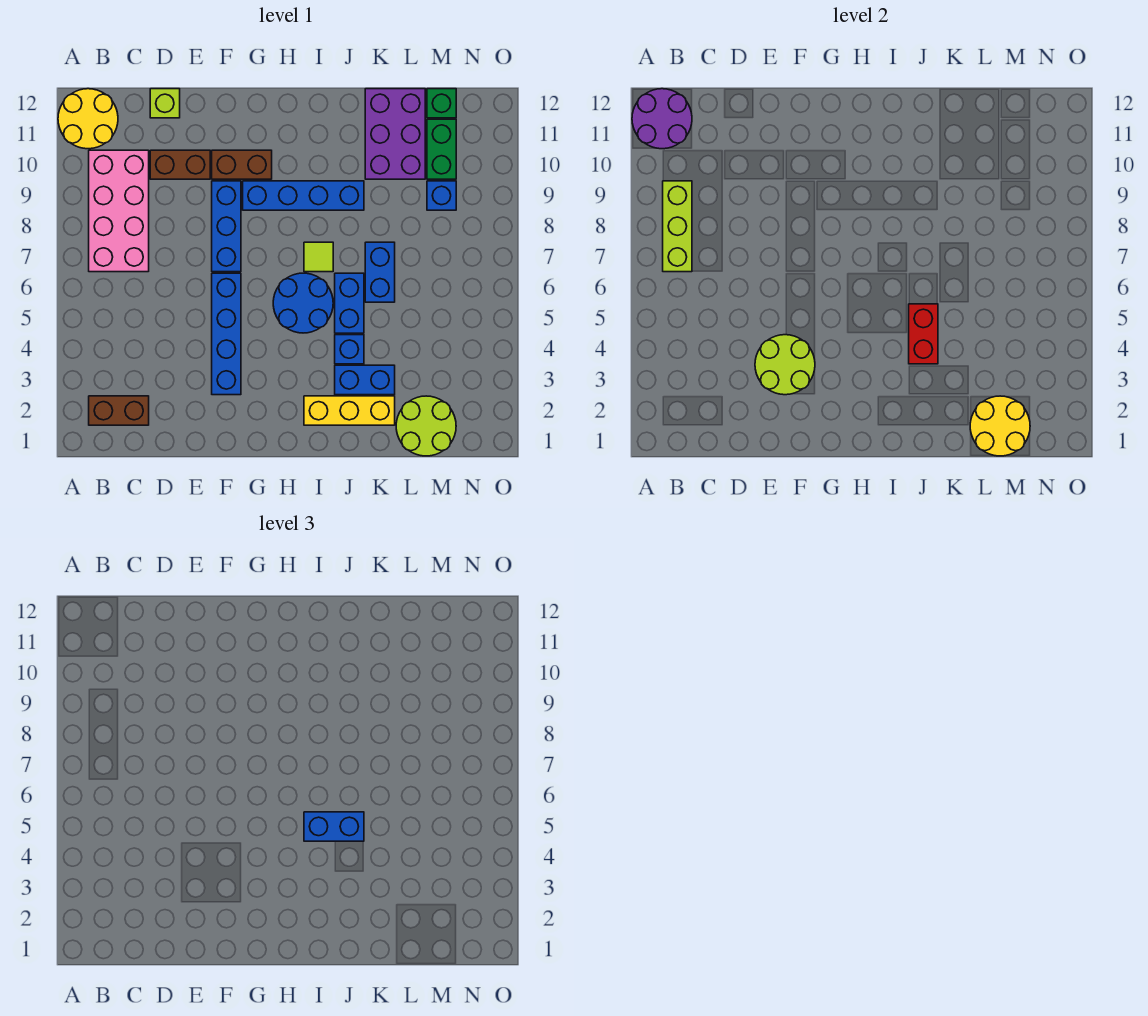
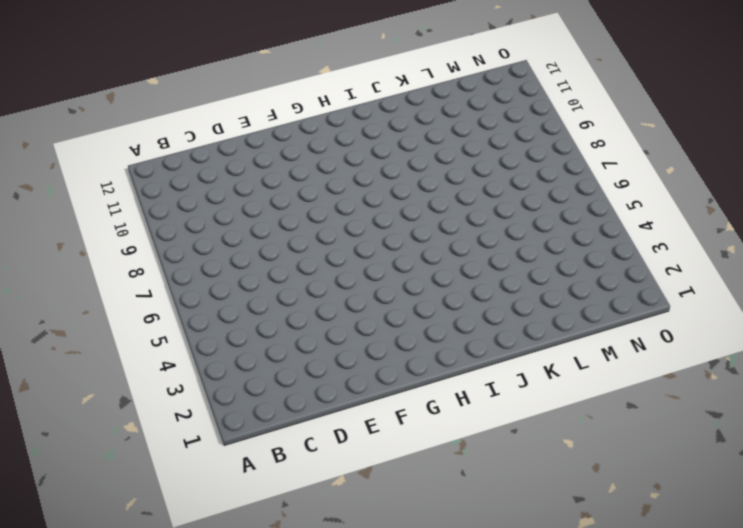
none -> yellow 2x2 round brick [58,89,118,149]
none -> brown 1x2 brick [89,396,149,425]
none -> pink 2x4 brick [89,150,149,272]

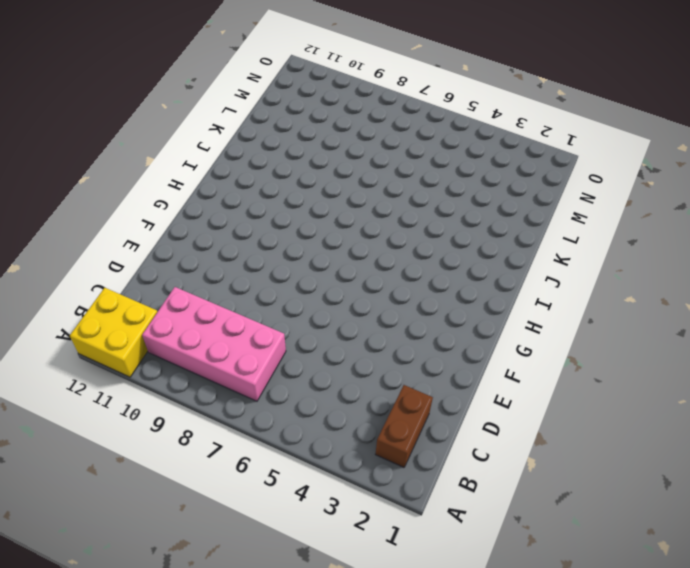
yellow 2x2 brick [70,288,157,377] -> yellow 2x2 round brick [58,89,118,149]
none -> brown 1x2 brick [150,150,210,179]
none -> lime 1x1 brick [150,89,180,118]
none -> blue 1x4 brick [212,273,241,395]

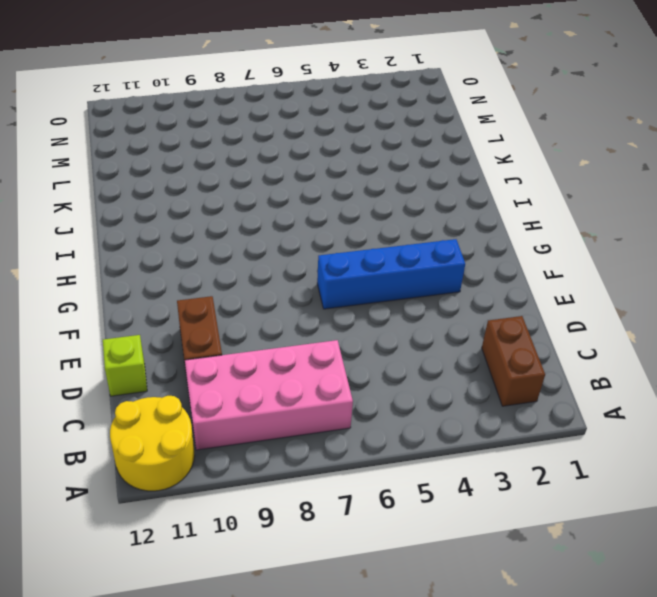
none -> blue 1x3 brick [212,181,241,272]
none -> brown 1x2 brick [212,150,272,179]
none -> blue 1x4 brick [243,181,364,210]

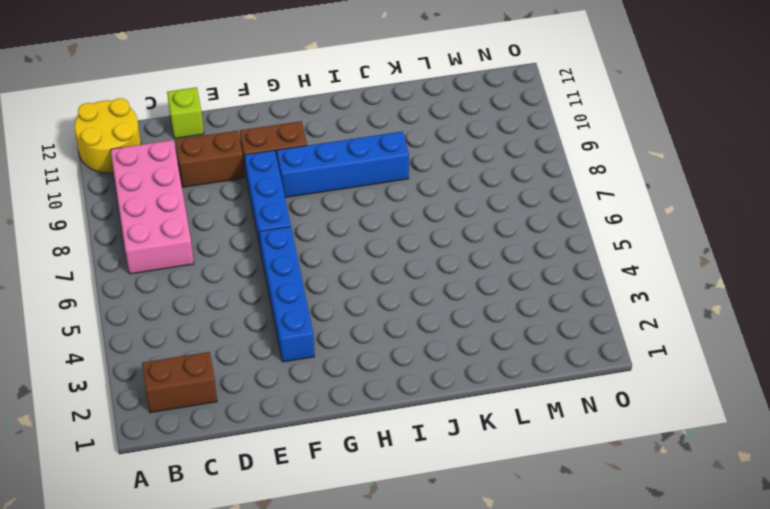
none -> blue 2x2 round brick [273,273,333,333]
none -> yellow 1x3 brick [304,396,395,425]
none -> lime 1x1 tile [304,242,333,272]

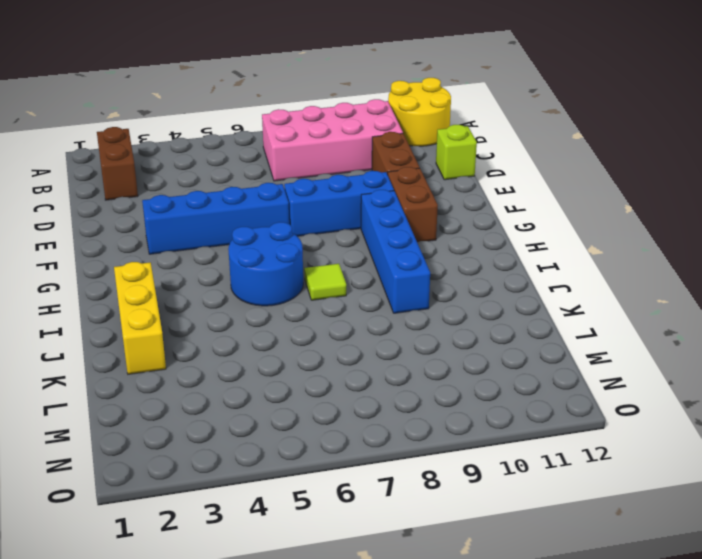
none -> blue 1x2 brick [335,365,395,395]
none -> blue 1x1 brick [335,335,364,364]
none -> blue 1x2 brick [335,273,364,333]

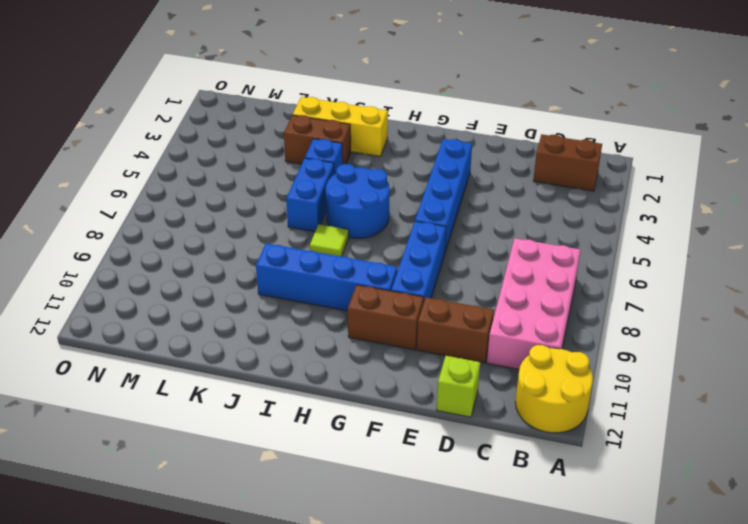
brown 1x2 brick [284,115,351,164] -> blue 1x2 brick [335,365,395,395]
none -> blue 1x2 brick [365,242,395,302]
none -> purple 2x3 brick [365,89,425,179]
none -> lime 2x2 round brick [396,396,456,456]

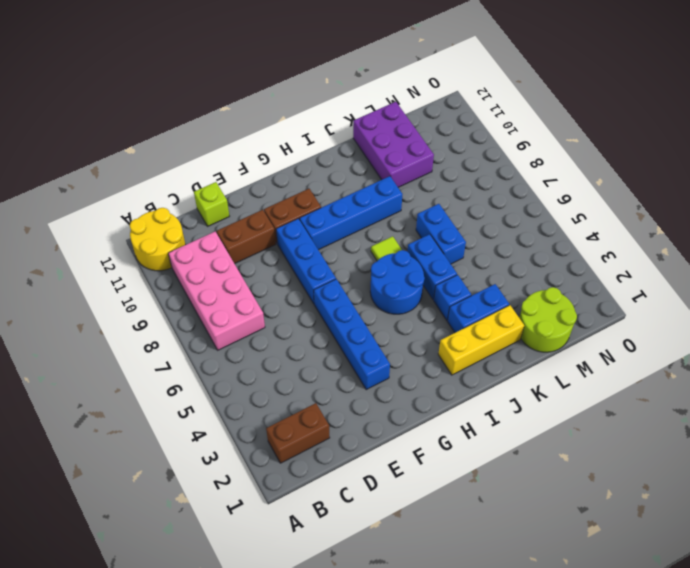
none -> blue 1x1 brick [427,181,456,210]
none -> green 1x2 brick [427,119,456,179]
none -> green 1x1 brick [427,89,456,118]

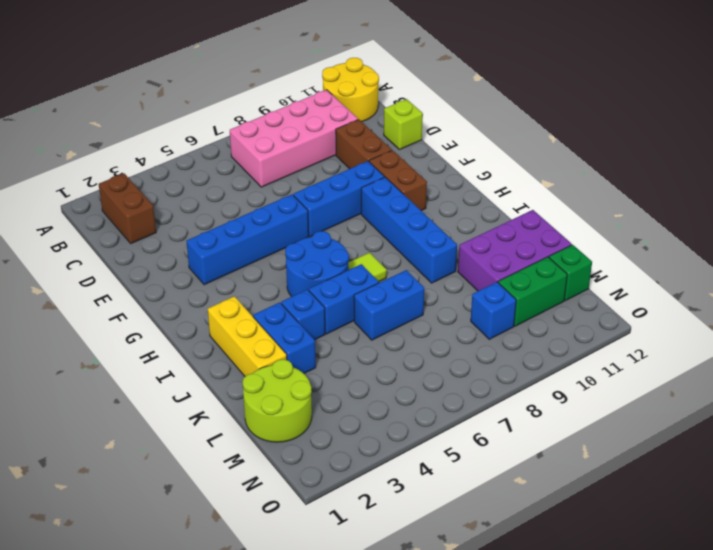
none -> purple 2x2 round brick [632,89,692,149]
none -> lime 1x3 brick [663,181,692,272]
none -> lime 2x2 round brick [755,335,815,395]

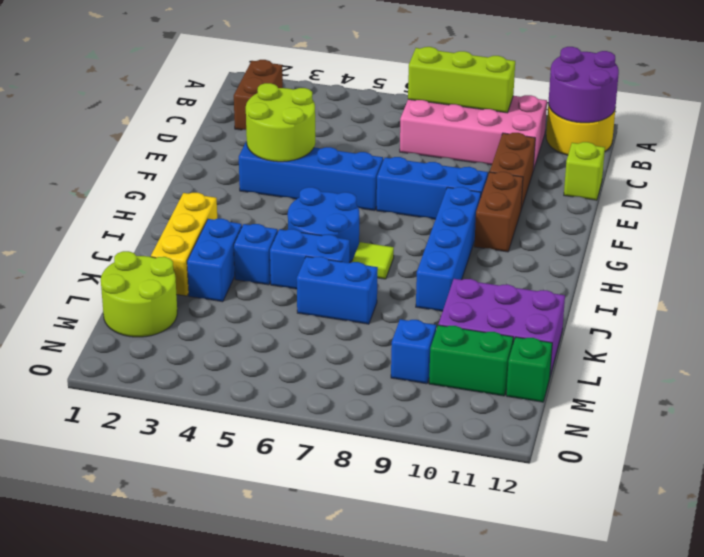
none -> red 1x2 brick [909,304,938,364]
none -> yellow 2x2 round brick [970,396,1030,456]
none -> blue 1x2 brick [304,812,364,841]

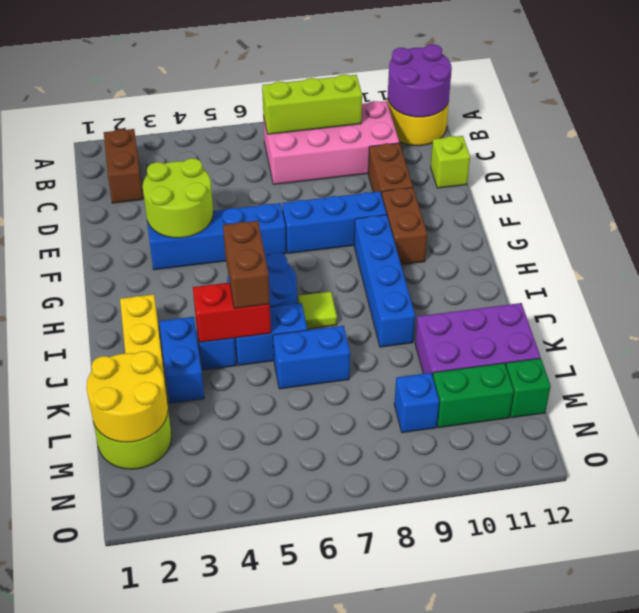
brown 1x2 brick [223,221,270,308] -> blue 1x2 brick [304,812,364,841]

